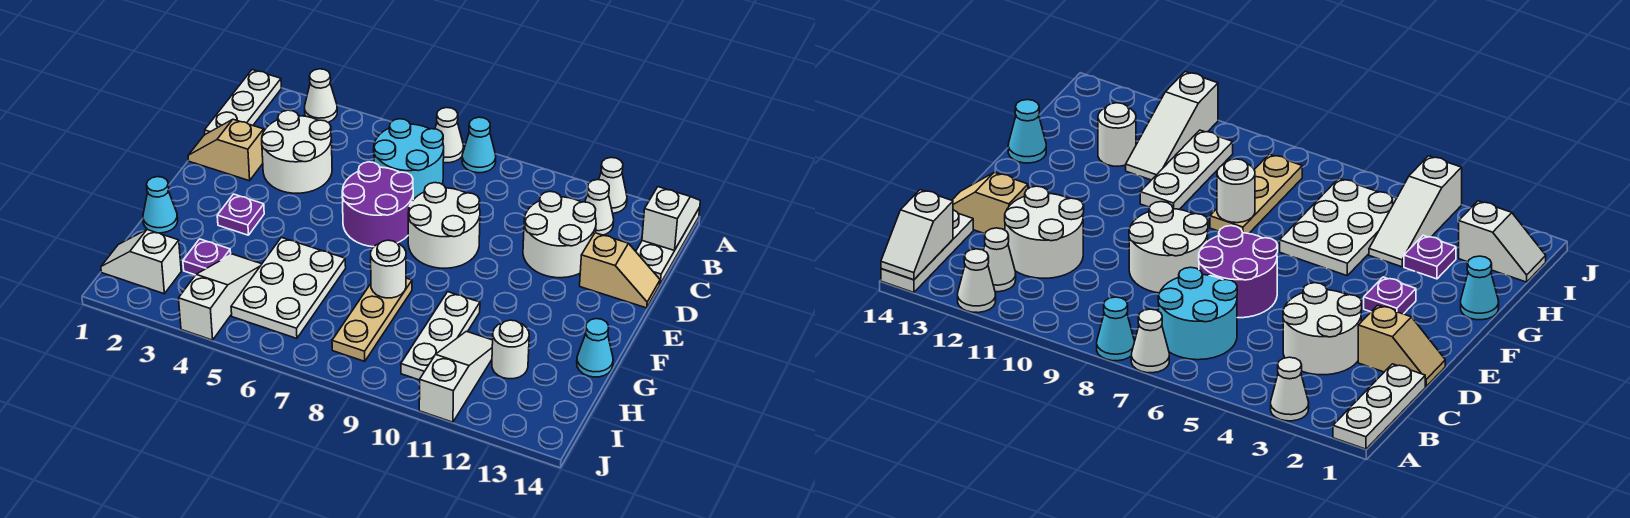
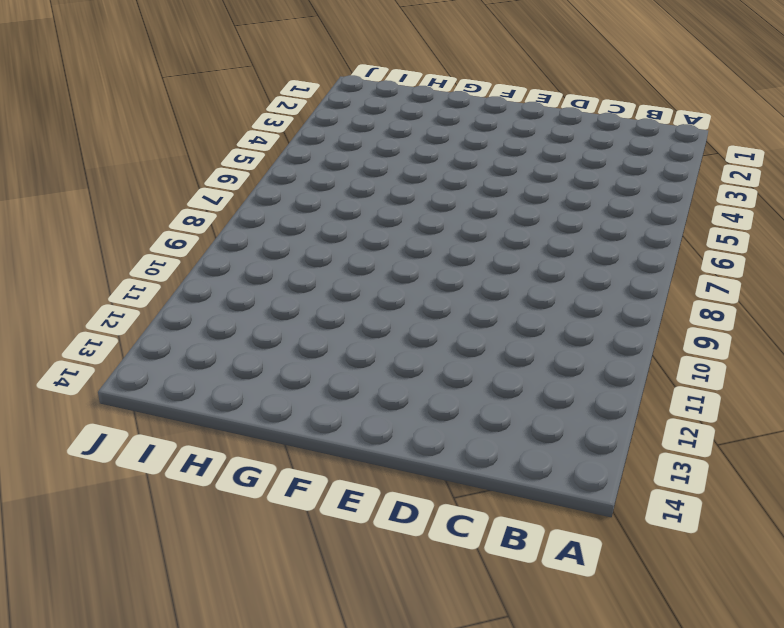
none -> white 1x3 plate [205,70,281,134]
none -> white 1x1 cone [305,69,337,122]
none -> white 1x1 cone [435,108,464,163]

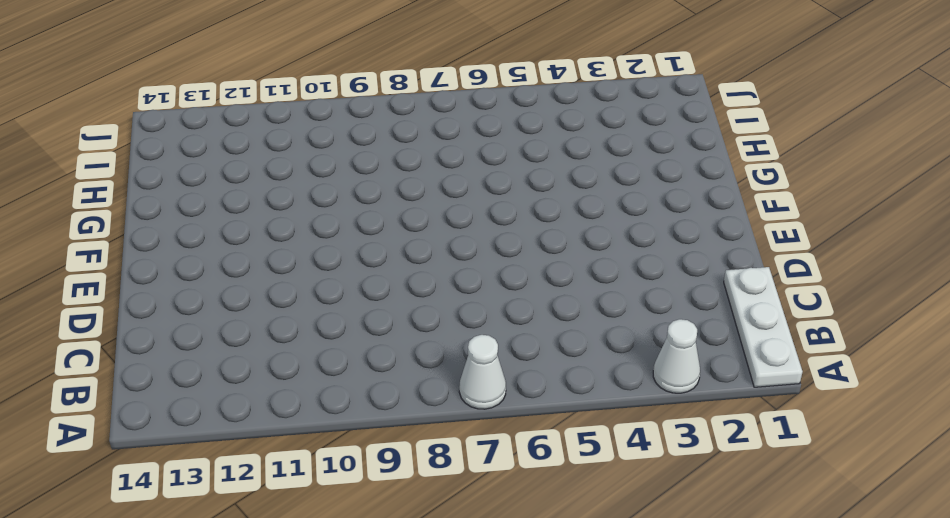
none -> cyan 1x1 cone [462,117,496,173]
none -> white 1x1 cone [599,158,627,213]
none -> white 1x3 plate [636,208,700,284]

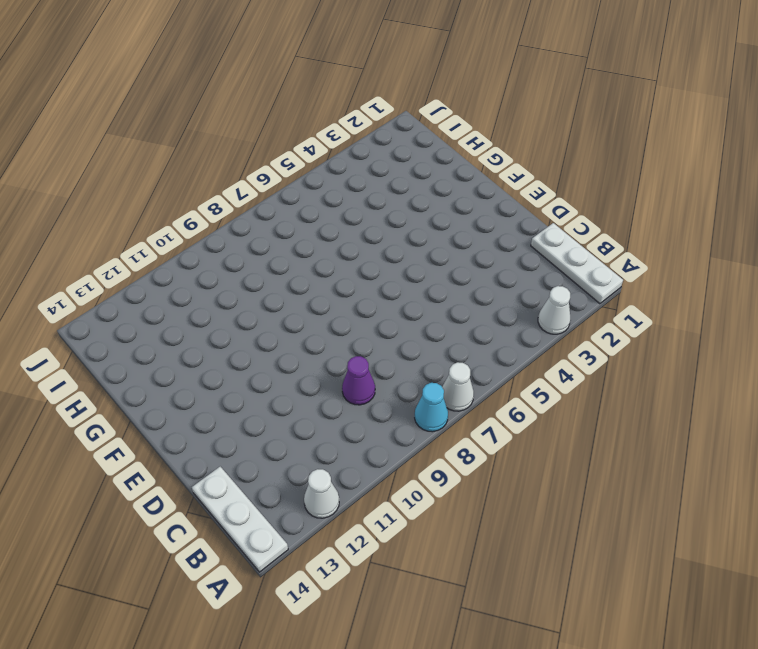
purple 1x1 cone [342,356,375,405] -> none
none -> cyan 2x2 round brick [374,119,444,200]
none -> white 1x1 cone [585,180,614,235]
none -> white 2x2 round brick [262,110,332,193]

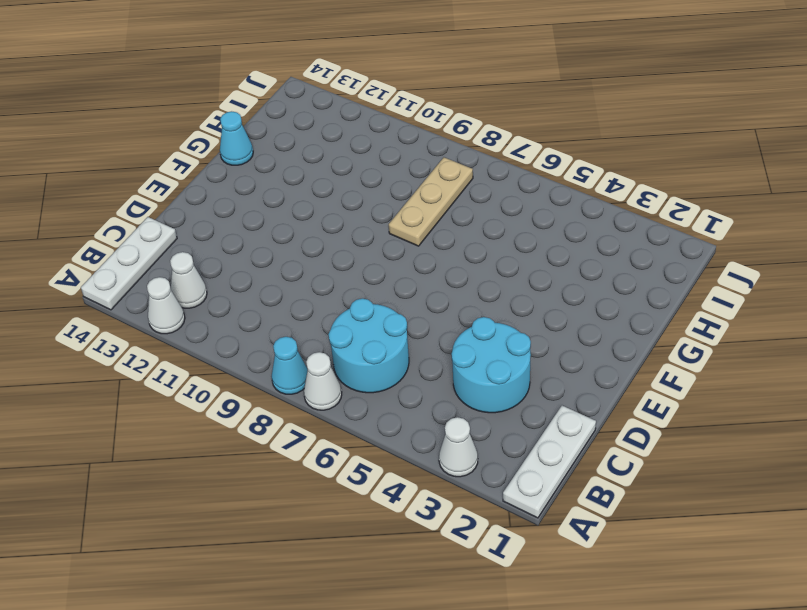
cyan 2x2 round brick [452,317,531,413] -> white 2x2 round brick [262,110,332,193]
none -> white 2x2 round brick [523,191,596,278]
none -> tan 1x2 slope [188,119,264,181]
none -> purple 2x2 round brick [342,162,413,247]

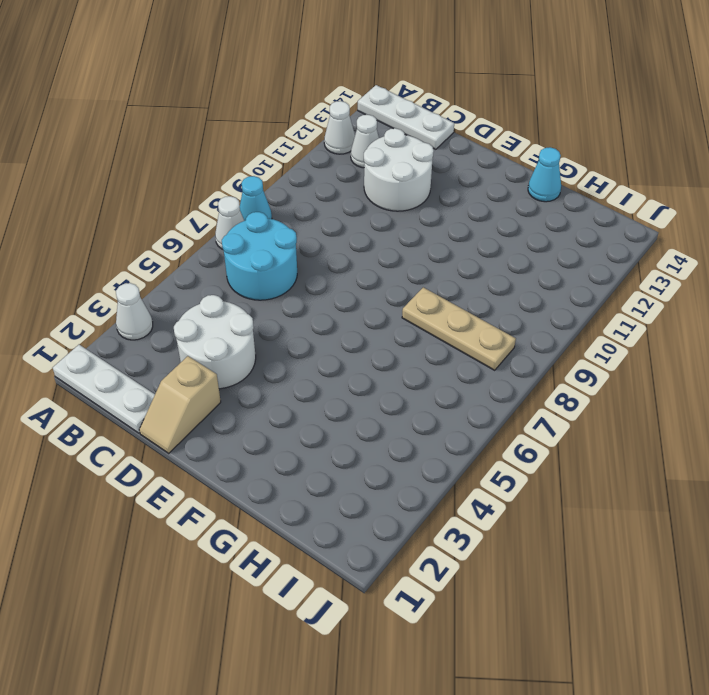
none -> purple 2x2 round brick [342,162,413,247]
none -> white 2x2 round brick [408,183,480,268]
none -> tan 1x2 slope [580,233,660,308]

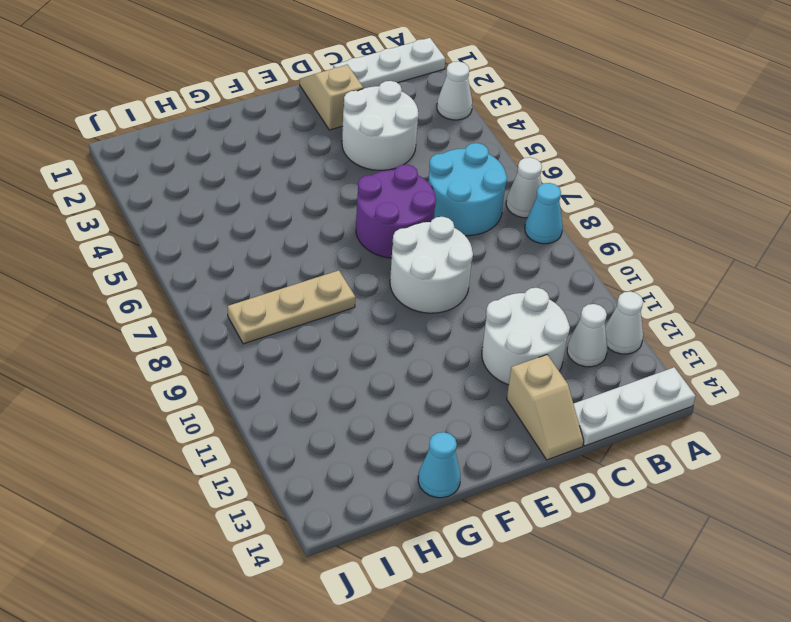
none -> purple 1x1 plate [217,194,264,235]
none -> cyan 1x1 cone [143,177,178,233]
none -> white 2x3 plate [231,237,346,339]

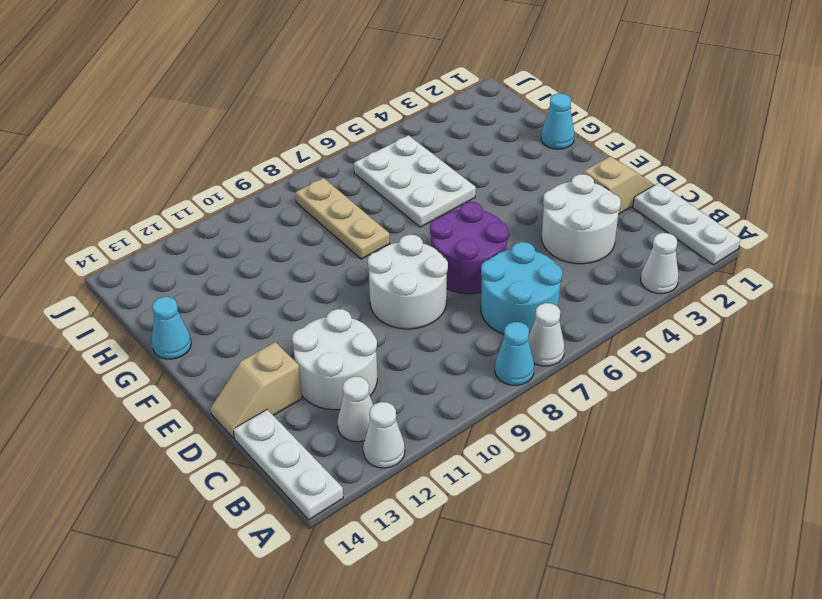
none -> purple 1x1 plate [217,194,264,235]
none -> white 1x3 plate [401,292,480,380]
none -> purple 1x1 plate [183,239,231,275]

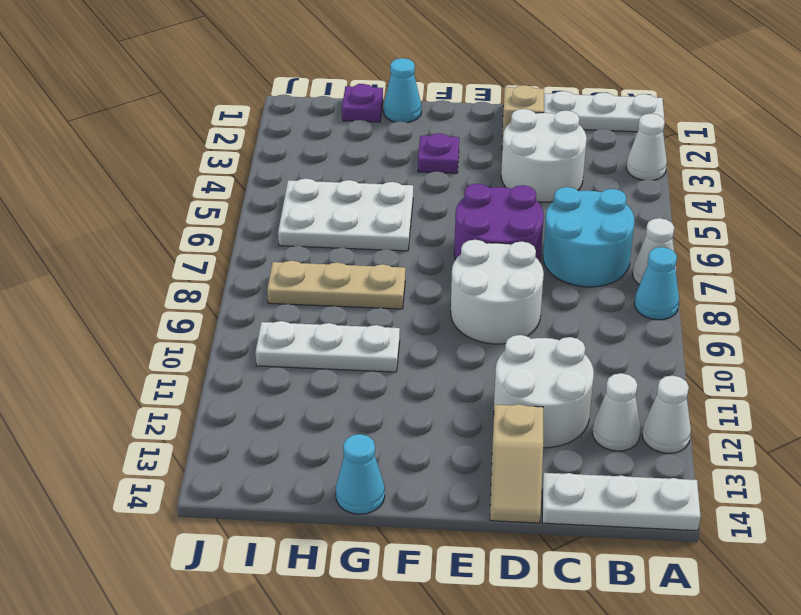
purple 1x1 plate [342,84,383,122] -> purple 1x1 plate moved to [183,239,231,275]
none -> white 1x3 slope [179,254,262,340]
none -> white 1x3 slope [419,331,493,422]
none -> white 1x1 round brick [492,320,529,379]

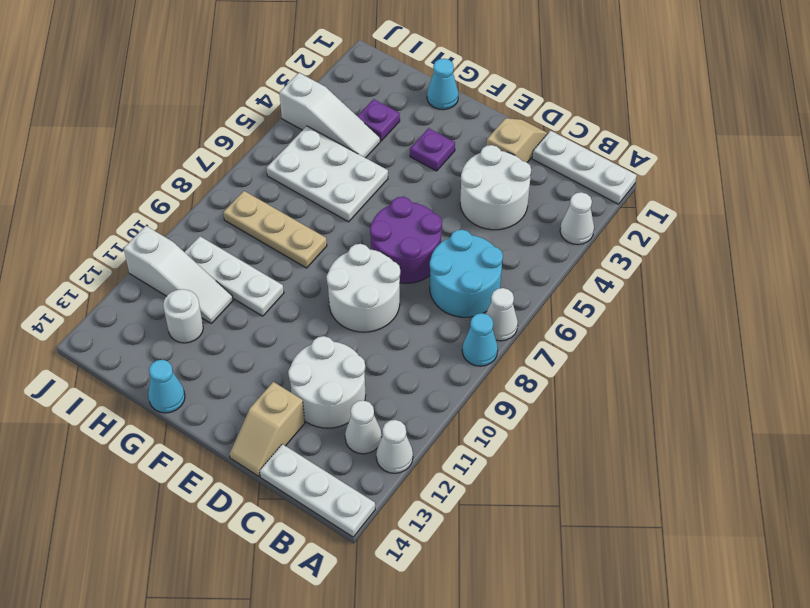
none -> white 1x2 slope [101,230,181,294]
none -> white 1x2 slope [642,187,700,251]
none -> white 1x1 round brick [371,240,406,298]

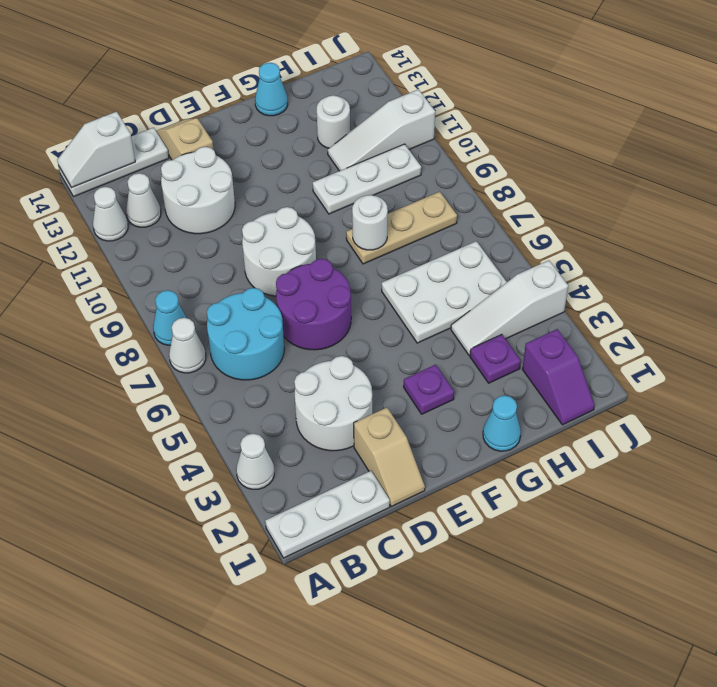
purple 1x2 slope [522,329,595,425] -> white 1x2 slope [101,230,181,294]

